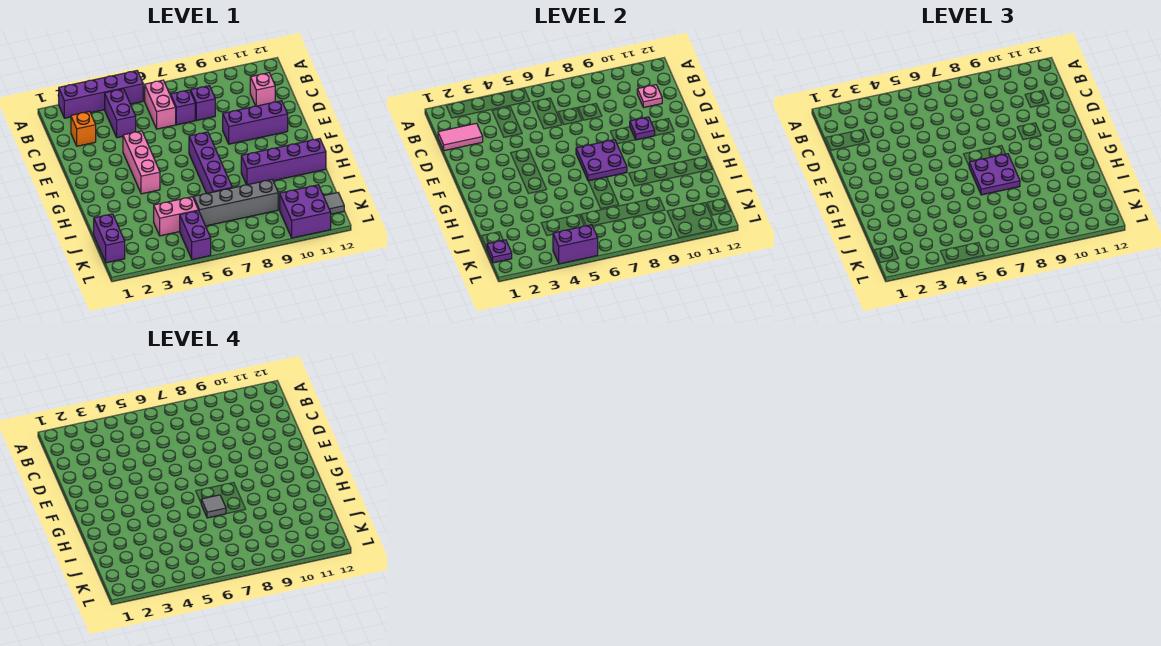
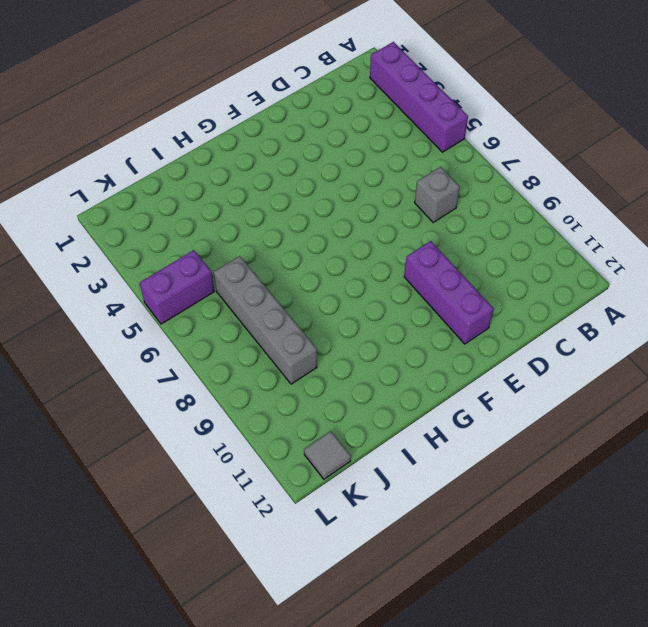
grey 1x1 brick [415,167,460,222] -> purple 1x1 brick [171,90,195,125]
none -> purple 1x2 brick [105,89,136,138]
none -> pink 1x2 brick [145,80,176,129]
none -> orange 1x1 brick [71,111,96,146]

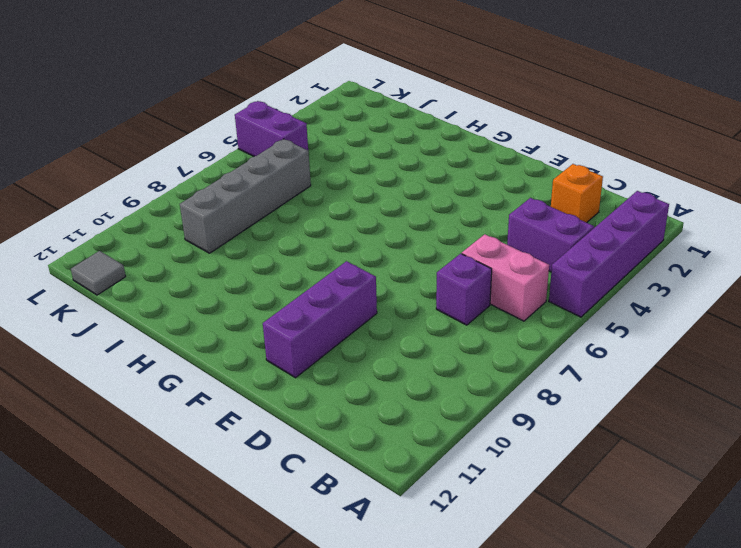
none -> purple 1x1 brick [191,86,215,120]
none -> pink 1x1 brick [250,73,275,106]
none -> pink 1x3 brick [123,131,160,194]

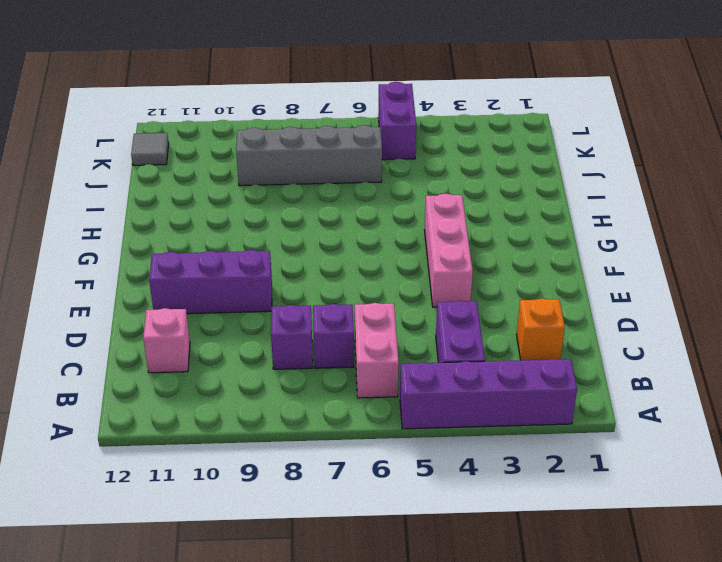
none -> purple 1x4 brick [189,132,232,194]
none -> purple 1x4 brick [241,139,326,185]
none -> purple 1x2 brick [94,214,125,263]

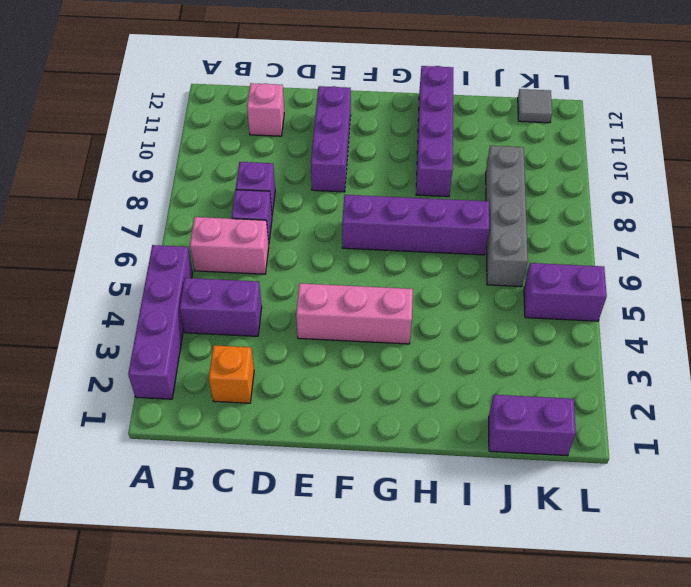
none -> pink 1x2 brick [154,197,198,236]
none -> purple 2x2 brick [280,185,331,238]
none -> pink 1x2 tile [438,123,483,151]

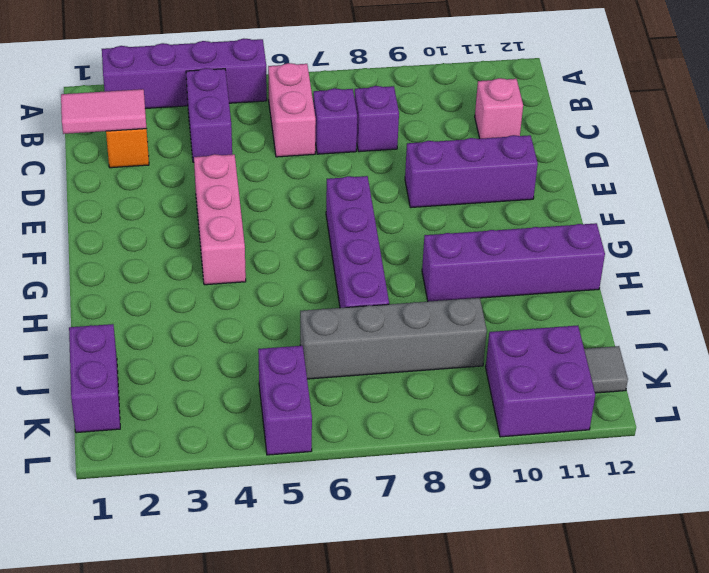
none -> pink 1x2 brick [154,197,198,236]
none -> pink 1x1 plate [637,85,662,108]
none -> purple 1x1 plate [630,117,655,140]

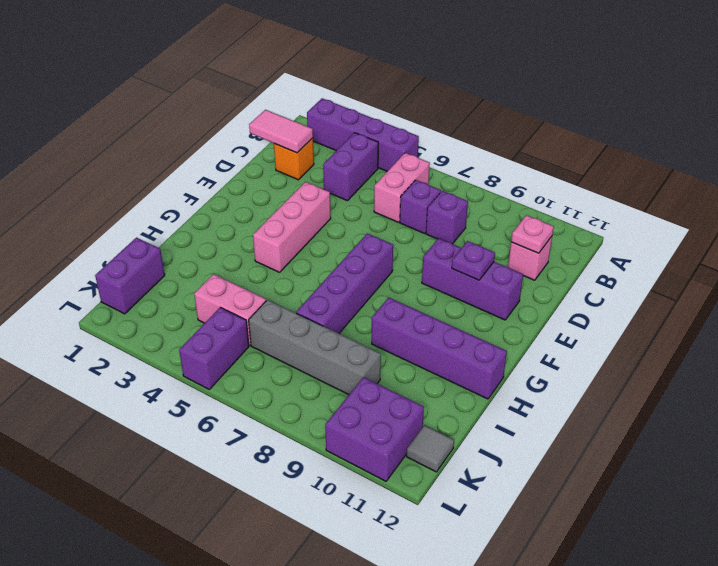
none -> purple 2x2 plate [576,140,627,181]
none -> purple 1x1 plate [487,240,512,263]
none -> purple 1x2 brick [553,225,598,264]

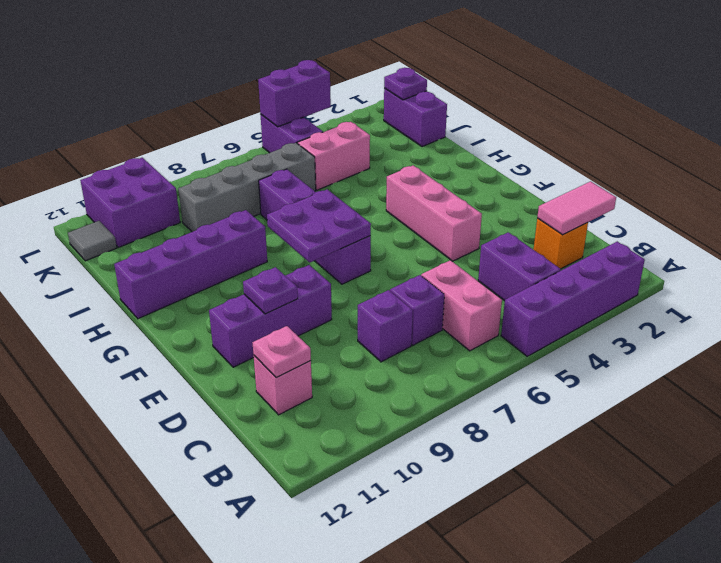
none -> purple 2x2 plate [969,154,1020,195]
none -> grey 1x1 tile [201,495,226,518]

